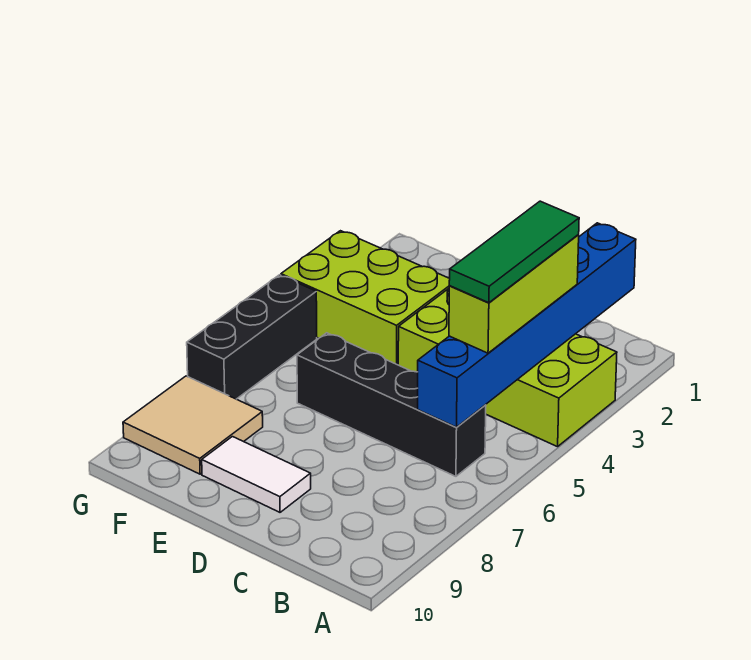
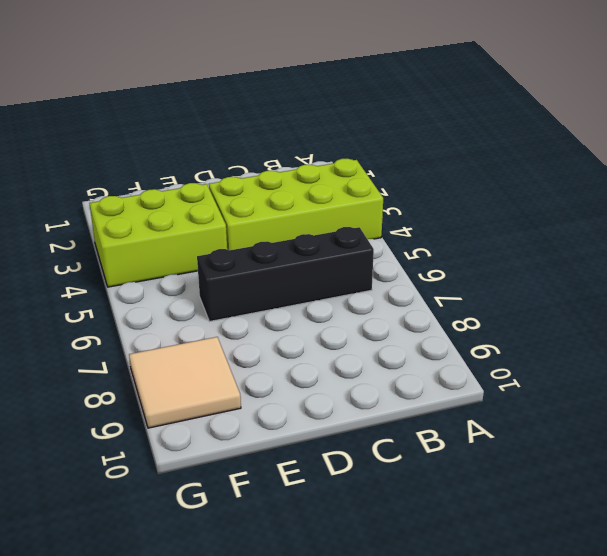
none -> white 1x2 tile [202,437,311,512]
none -> black 1x3 brick [187,275,317,399]

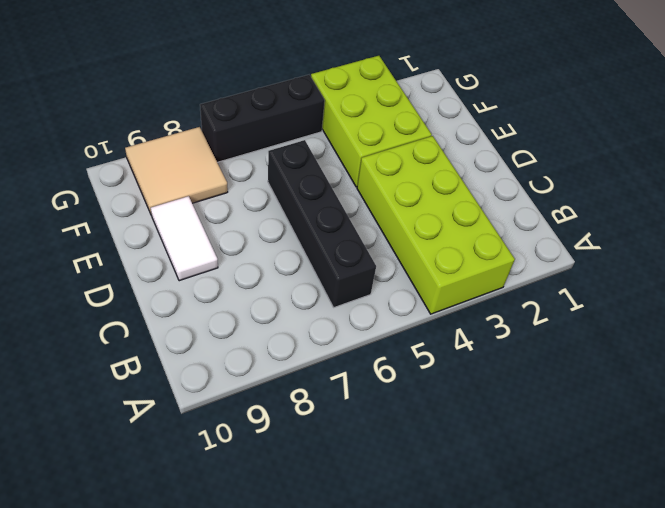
none -> blue 1x6 brick [418,223,636,427]
none -> lime 1x3 brick [449,235,579,353]

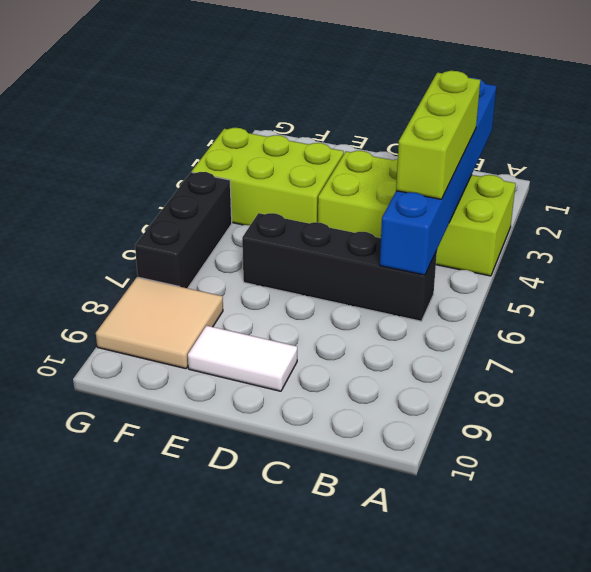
none -> green 1x3 tile [449,201,579,303]

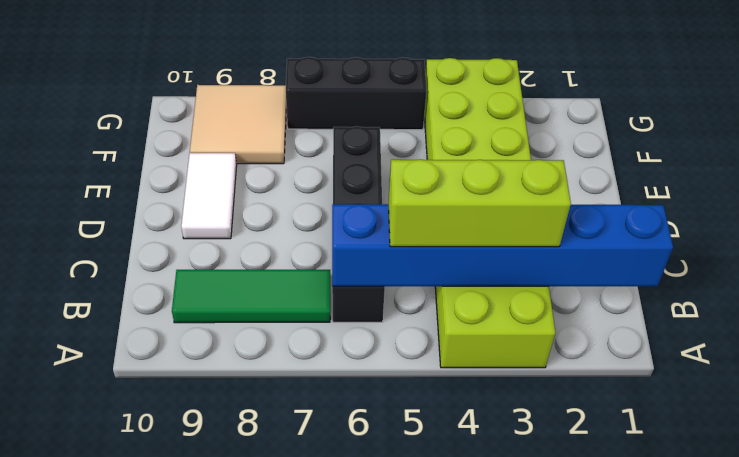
green 1x3 tile [172,270,330,323] -> green 1x3 tile moved to [449,201,579,303]

